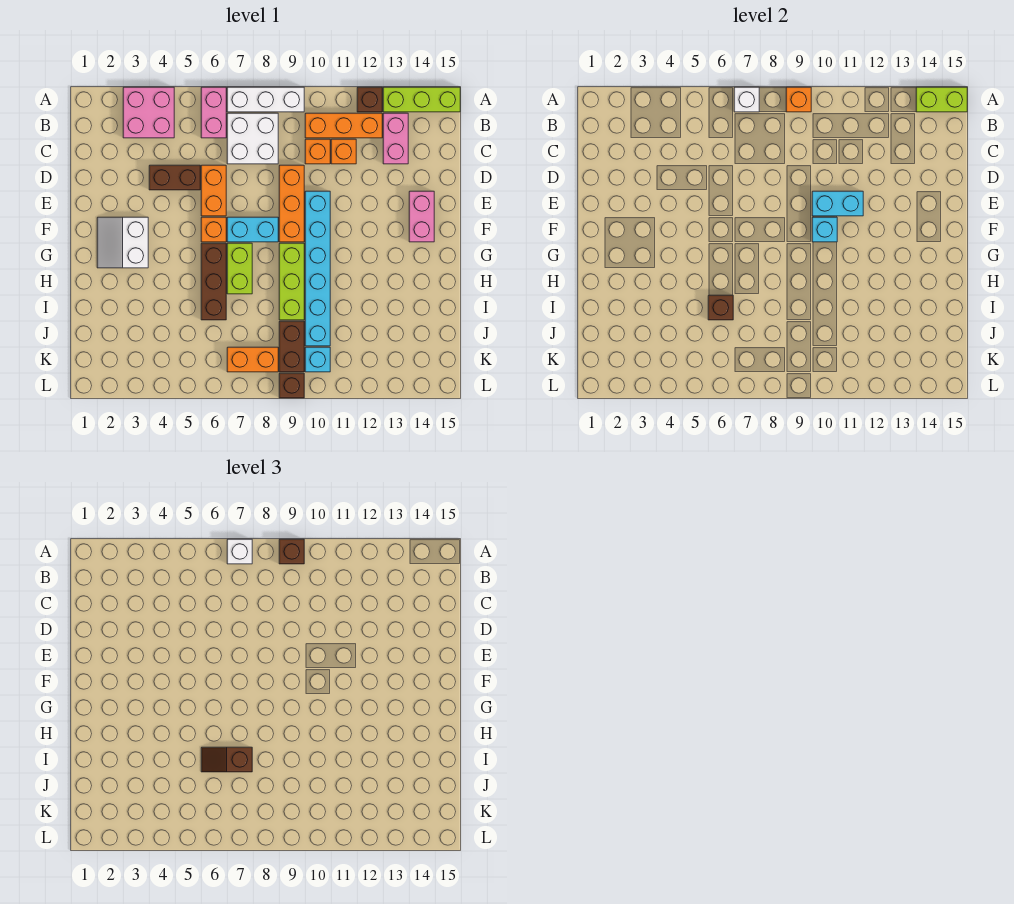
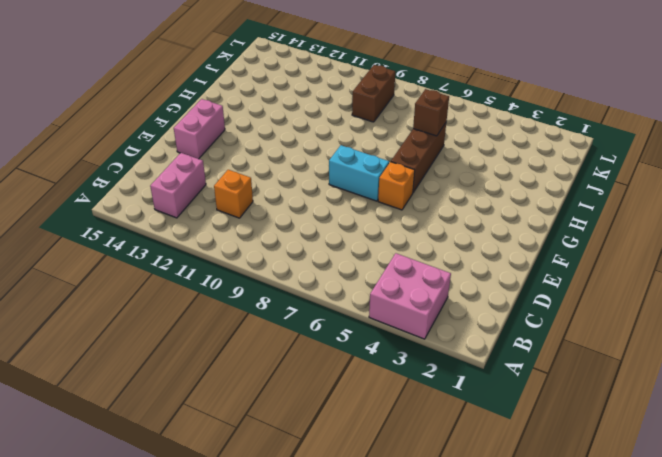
none -> pink 1x2 brick [201,87,226,138]
none -> white 1x3 brick [227,87,304,112]
none -> brown 1x1 brick [357,87,382,112]
none -> lime 1x3 brick [383,87,460,112]

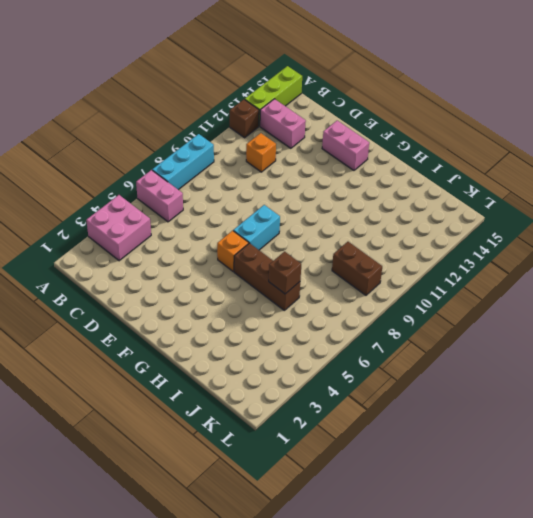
cyan 1x3 brick [152,134,214,190] -> white 1x3 brick [227,87,304,112]
none -> white 2x2 brick [227,113,278,164]
none -> orange 1x3 brick [305,113,382,138]
none -> orange 1x1 brick [305,139,330,164]
none -> brown 1x2 brick [149,165,200,190]

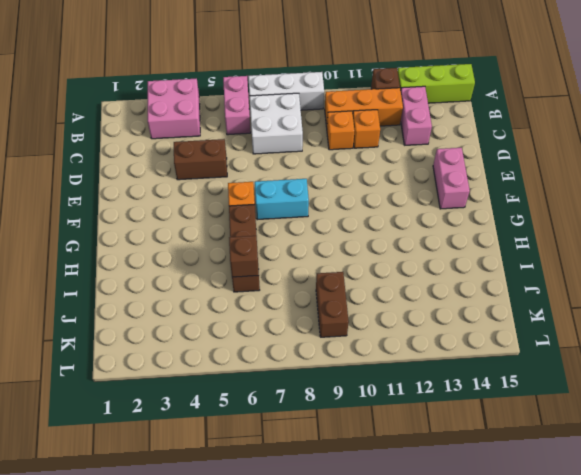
none -> orange 1x2 brick [201,165,226,216]
none -> orange 1x3 brick [279,165,304,242]
none -> cyan 1x6 brick [305,191,330,346]
none -> white 2x2 slope [97,217,148,268]

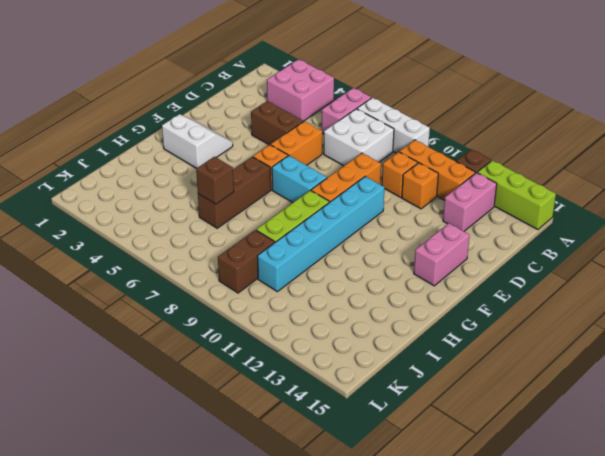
white 2x2 slope [162,114,233,168] -> white 2x2 slope turned to [97,217,148,268]
none -> lime 1x2 brick [227,243,252,294]
none -> orange 1x2 brick [227,347,278,372]
none -> cyan 1x1 brick [305,347,330,372]
none -> brown 1x1 brick [279,373,304,398]

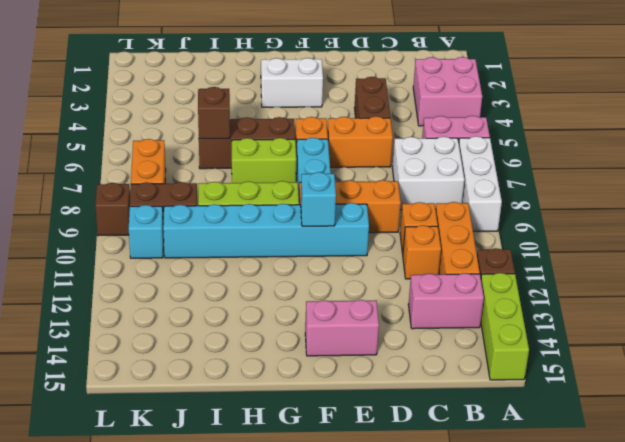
none -> white 1x1 brick [734,87,759,112]
none -> orange 1x1 brick [786,87,811,112]
none -> lime 1x2 brick [916,87,967,112]
none -> cyan 1x2 brick [812,191,863,216]

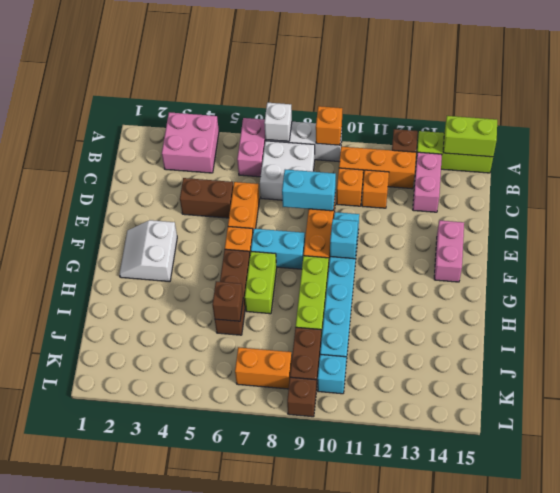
cyan 1x2 brick [282,170,336,211] -> cyan 1x2 brick moved to [812,191,863,216]
none -> white 1x1 brick [227,539,252,564]
none -> brown 1x1 brick [279,539,304,564]
none -> brown 1x2 slope [201,747,252,772]

